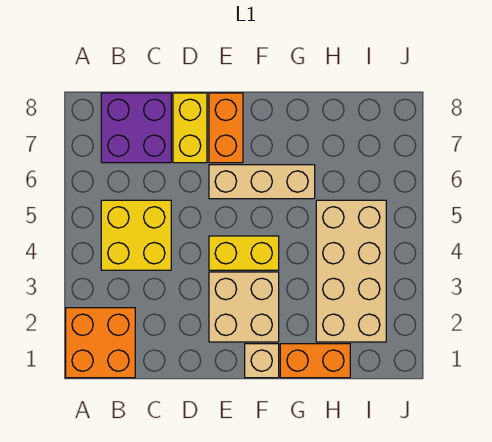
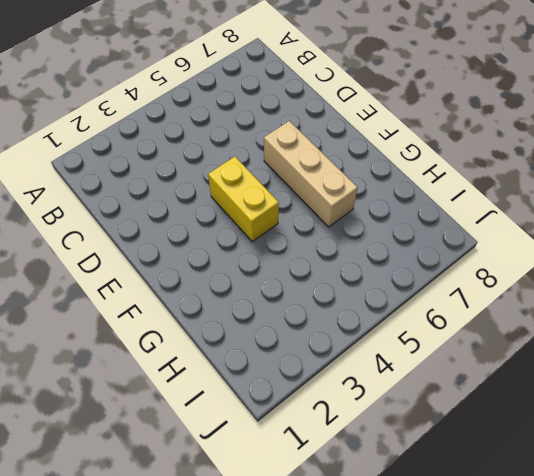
none -> orange 2x2 brick [66,308,135,378]
none -> yellow 2x2 brick [101,200,171,270]

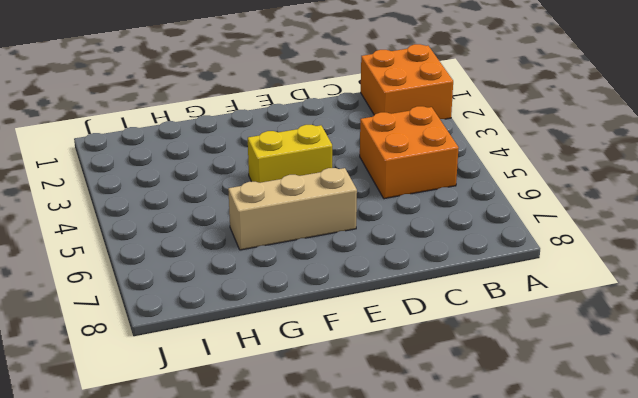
orange 2x2 brick [360,106,459,199] -> yellow 2x2 brick [101,200,171,270]
none -> purple 2x2 brick [101,93,171,163]
none -> yellow 1x2 brick [173,93,207,163]

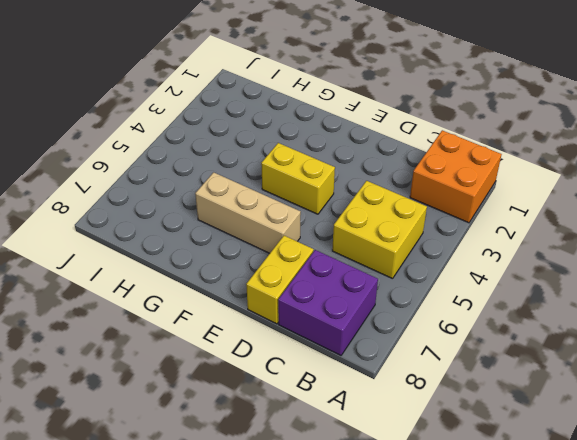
none -> tan 2x2 brick [209,272,279,342]
none -> orange 1x2 brick [209,93,243,163]

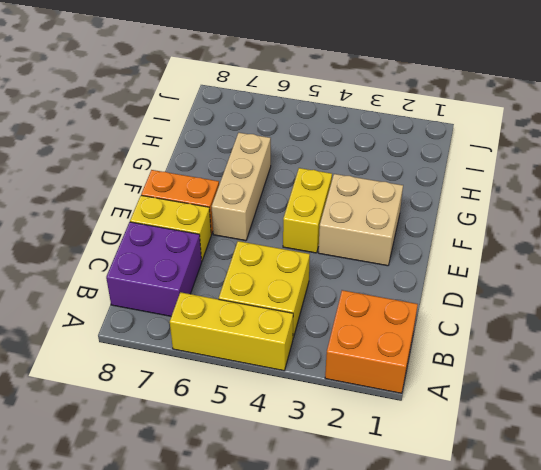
yellow 1x3 brick [170,292,293,371] -> none
none -> tan 1x1 brick [245,344,279,378]
none -> orange 1x2 brick [280,344,350,378]

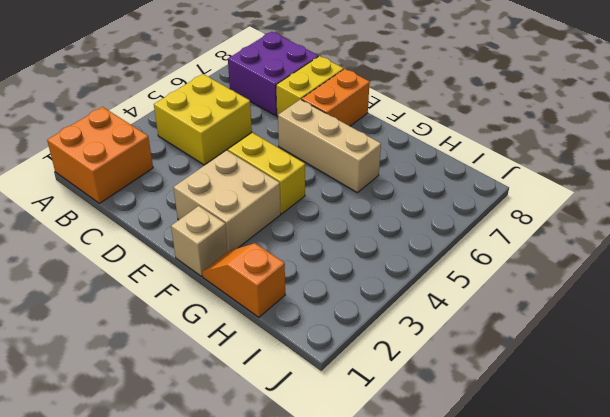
orange 1x2 slope [202,243,285,317] -> orange 1x2 brick [280,344,350,378]
none -> tan 2x4 brick [316,200,386,342]

